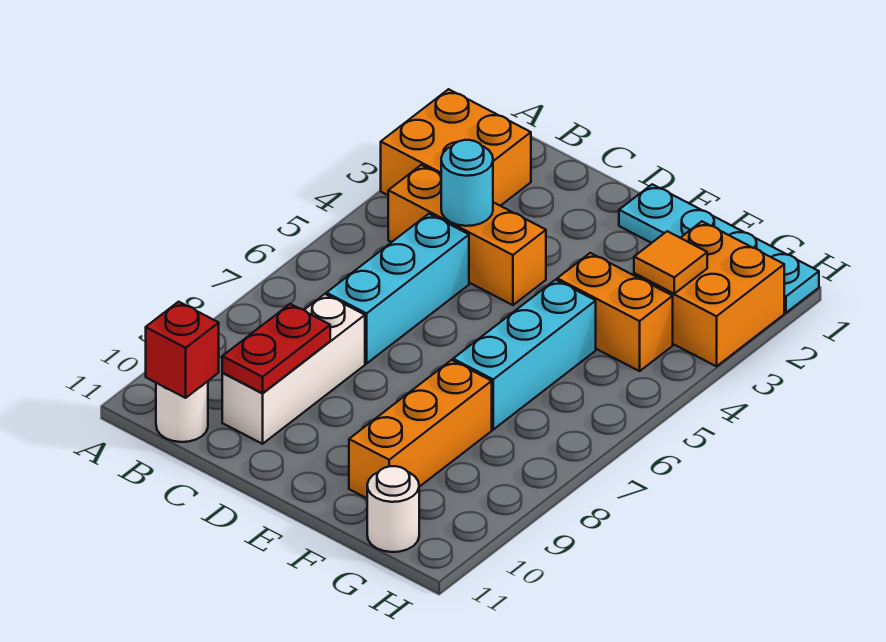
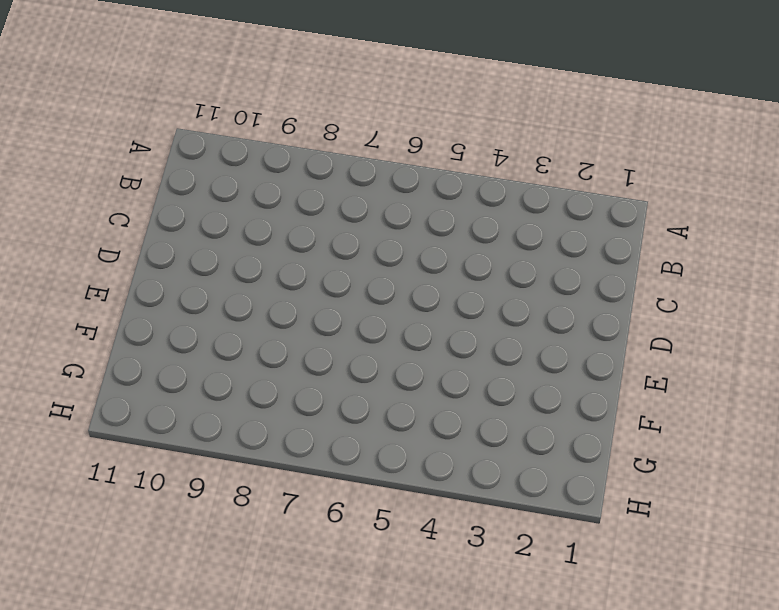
none -> orange 2x2 brick [381,89,531,206]
none -> orange 1x3 brick [388,165,546,305]
none -> white 1x1 round brick [156,381,208,442]

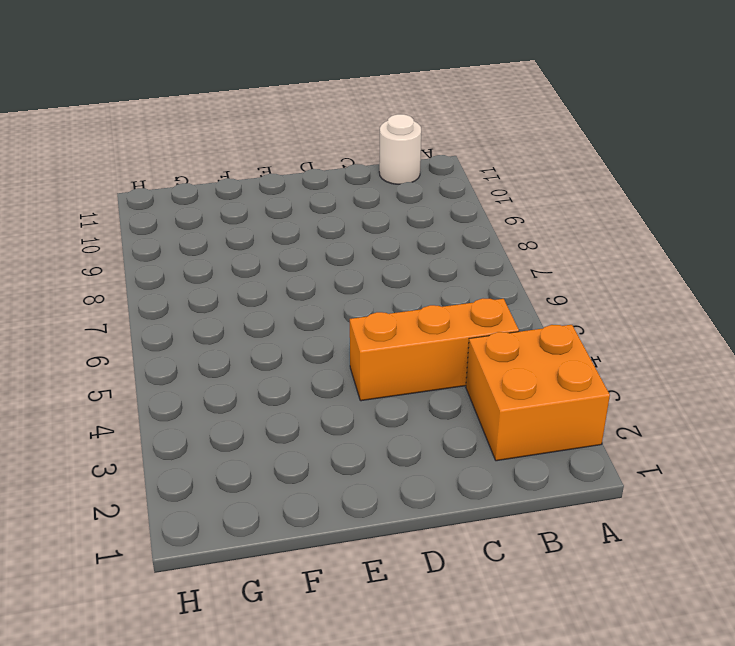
none -> cyan 1x3 brick [326,214,469,363]
none -> white 1x3 brick [222,294,365,444]
none -> cyan 1x4 plate [619,184,819,313]

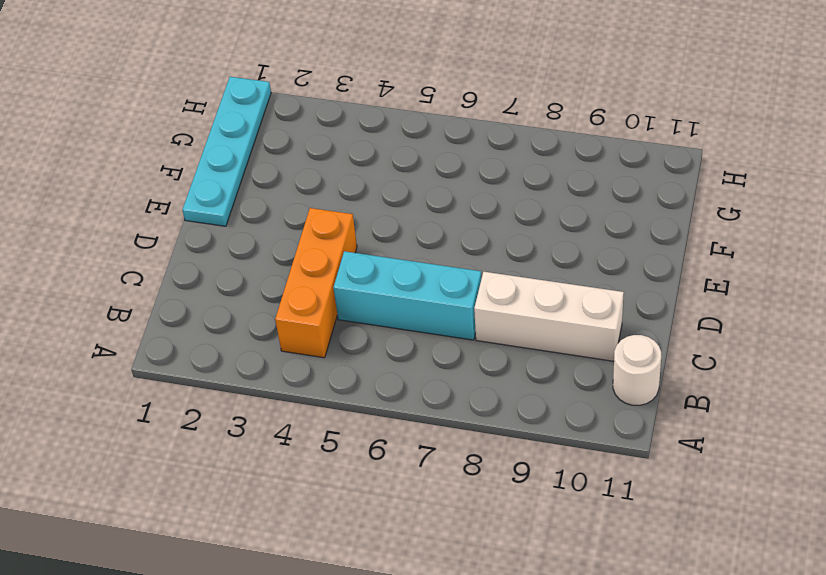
none -> orange 2x2 brick [381,89,531,206]
none -> orange 1x2 brick [557,253,673,371]
none -> cyan 1x3 brick [453,280,596,429]

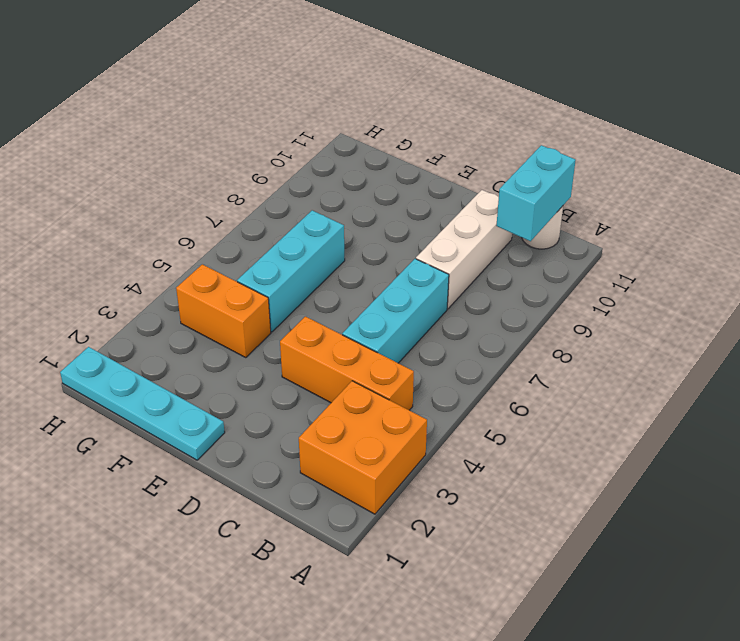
cyan 1x2 brick [496,145,576,241] -> red 1x1 brick [146,302,219,398]
none -> orange 1x3 brick [349,360,492,498]
none -> orange 2x2 brick [634,221,784,366]
none -> white 1x1 round brick [367,466,419,552]

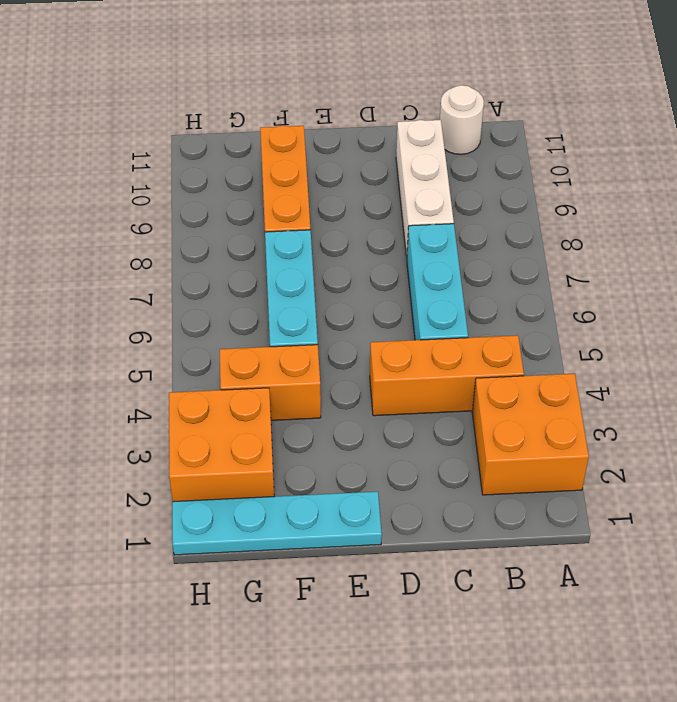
none -> white 1x1 round brick [367,466,419,552]
none -> red 1x1 brick [146,302,219,398]
none -> cyan 1x1 round brick [441,140,493,226]

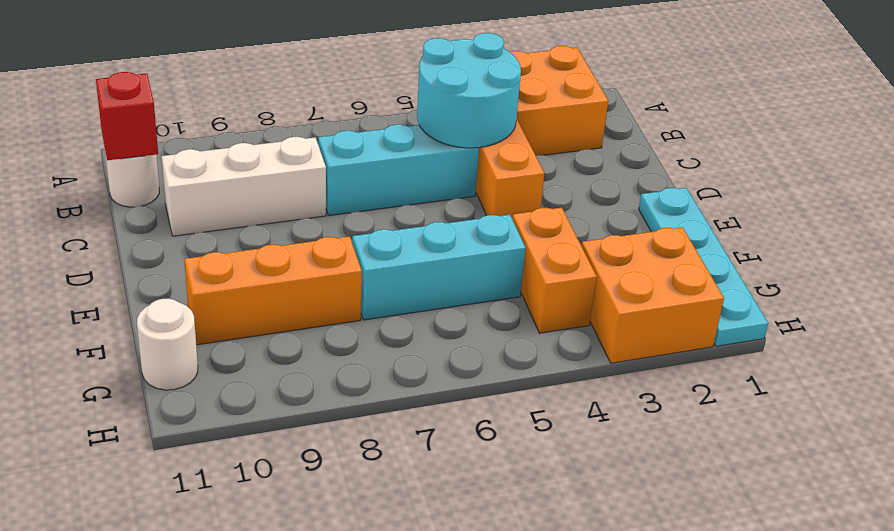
cyan 2x2 round brick [417,33,521,148] -> cyan 1x1 round brick [441,140,493,226]
none -> red 1x2 plate [222,304,330,393]
none -> orange 1x1 tile [634,231,707,294]

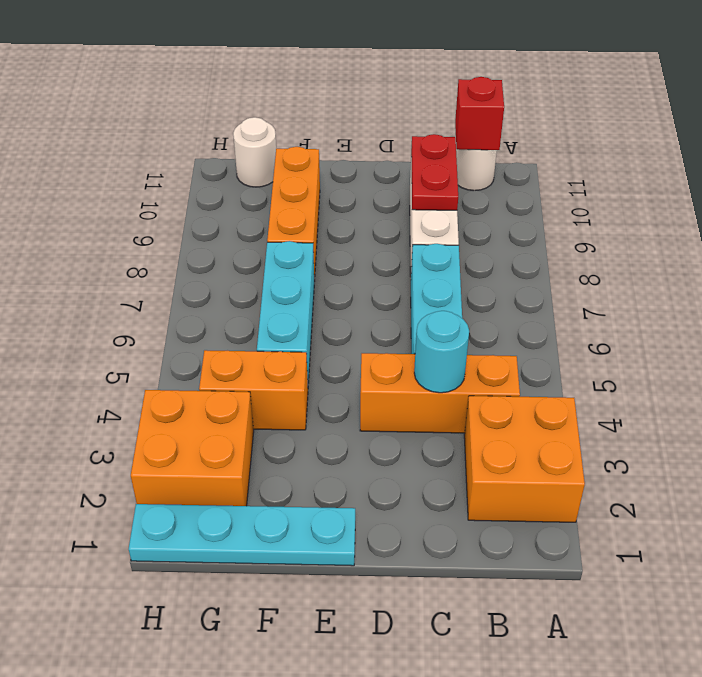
none -> orange 1x1 tile [634,231,707,294]

